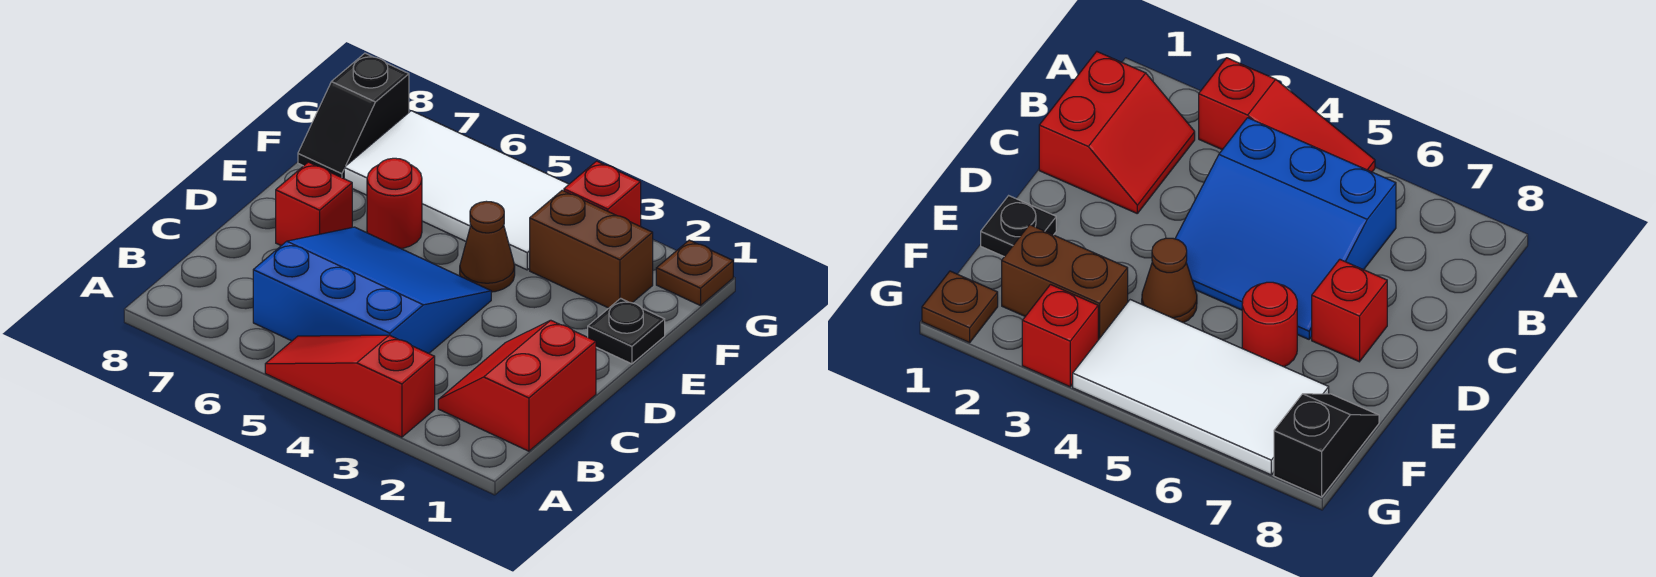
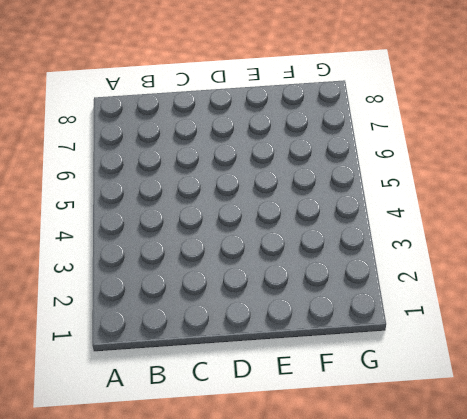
none -> red 1x3 slope [265,335,435,437]
none -> red 2x2 slope [438,320,596,451]
none -> blue 3x3 slope [253,227,491,353]

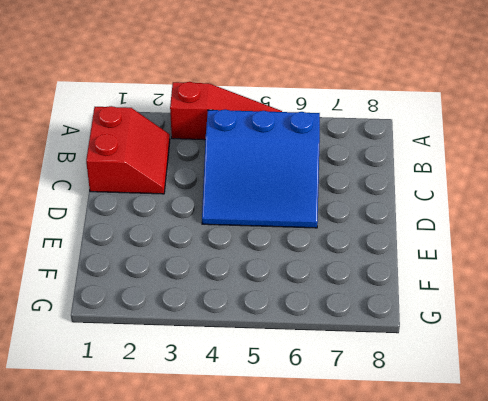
none -> red 1x1 brick [276,162,352,246]
none -> black 1x1 plate [588,298,665,364]
none -> brown 1x1 cone [460,201,515,292]

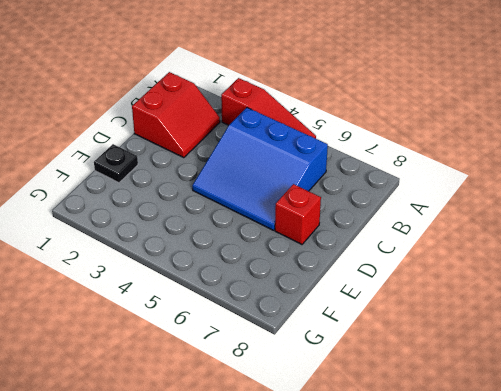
none -> brown 1x1 cone [460,201,515,292]
none -> red 1x1 round brick [367,158,422,249]
none -> brown 1x2 brick [530,190,653,308]

